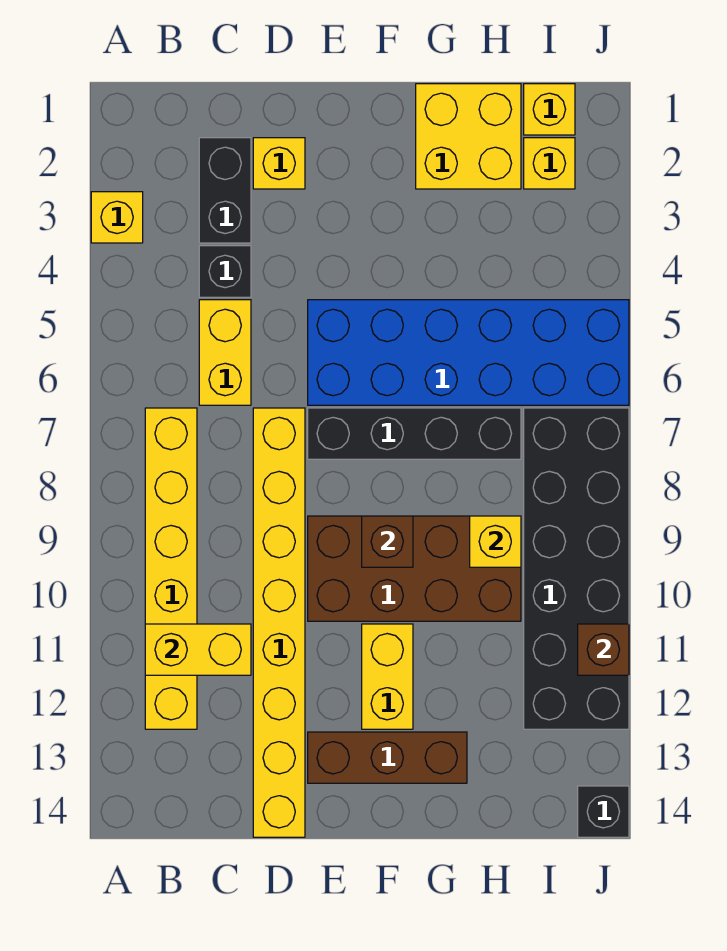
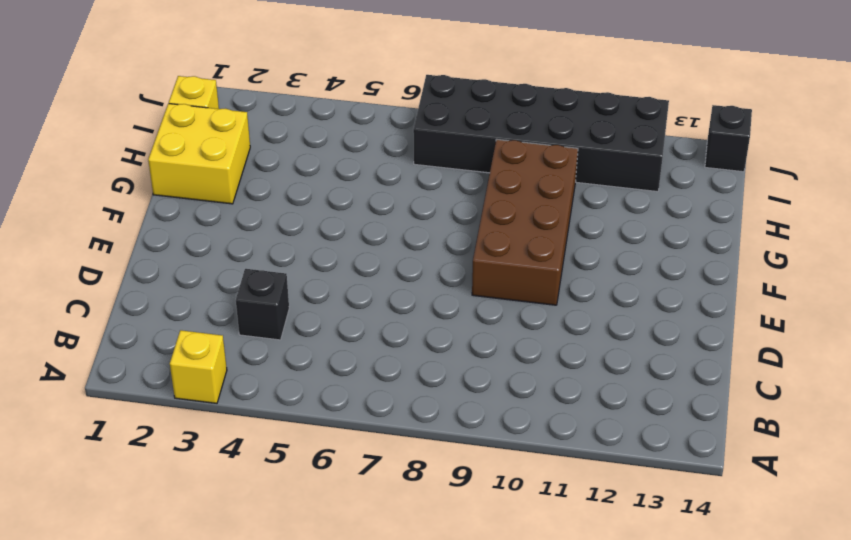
none -> yellow 1x6 brick [145,408,197,729]
none -> black 1x2 brick [199,138,251,243]
none -> yellow 1x2 brick [199,300,251,405]

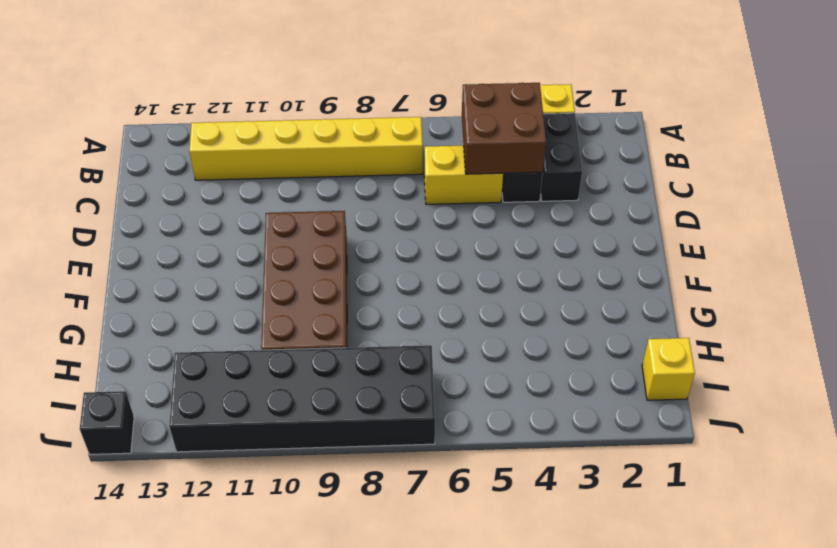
black 1x2 brick [541,113,582,201] -> black 1x2 brick turned to [199,138,251,243]
brown 2x2 brick [462,83,546,174] -> none
none -> yellow 1x1 brick [253,138,305,189]
none -> yellow 1x8 brick [253,408,305,837]
none -> blue 2x6 brick [308,300,629,405]

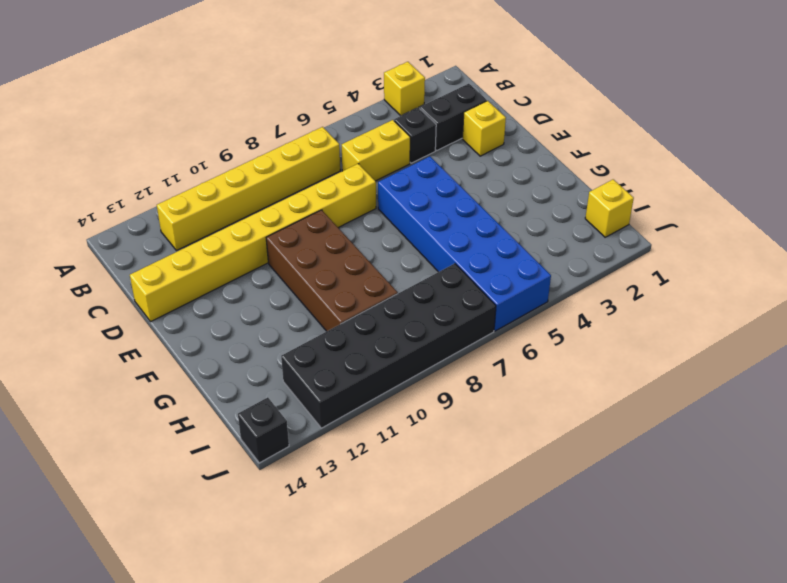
none -> black 1x4 brick [308,408,521,459]
none -> brown 1x3 brick [308,732,467,783]
none -> yellow 1x2 brick [362,624,413,729]

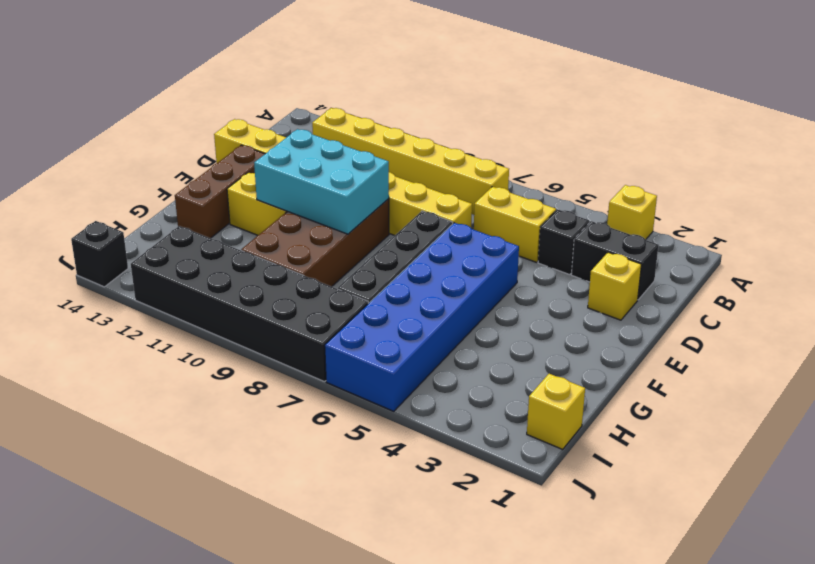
cyan 2x3 brick [254,129,389,234] -> brown 1x1 brick [362,516,413,567]
none -> yellow 2x2 brick [416,84,521,189]
none -> yellow 1x1 brick [524,138,575,189]
none -> yellow 1x2 brick [145,624,251,675]

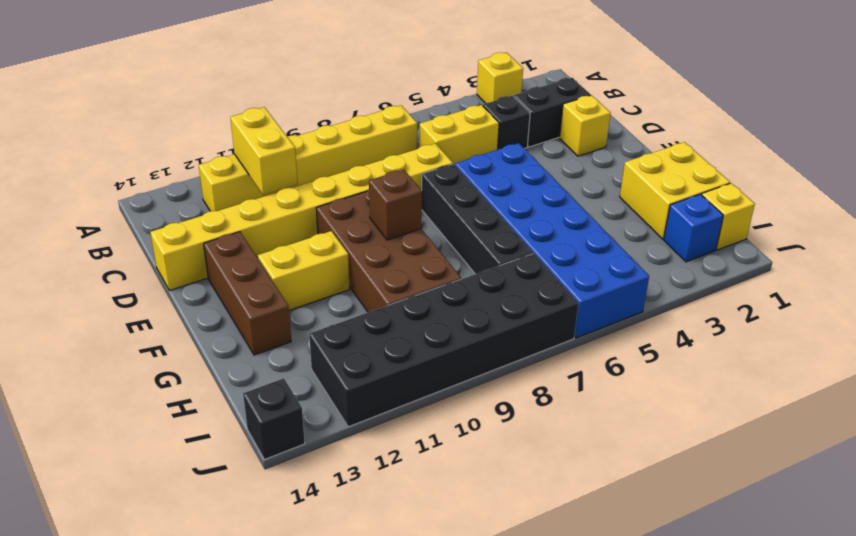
blue 1x1 brick [664,194,723,262] -> yellow 1x1 brick [524,138,575,189]
none -> yellow 1x1 brick [470,516,521,567]
none -> brown 1x1 brick [578,624,629,675]

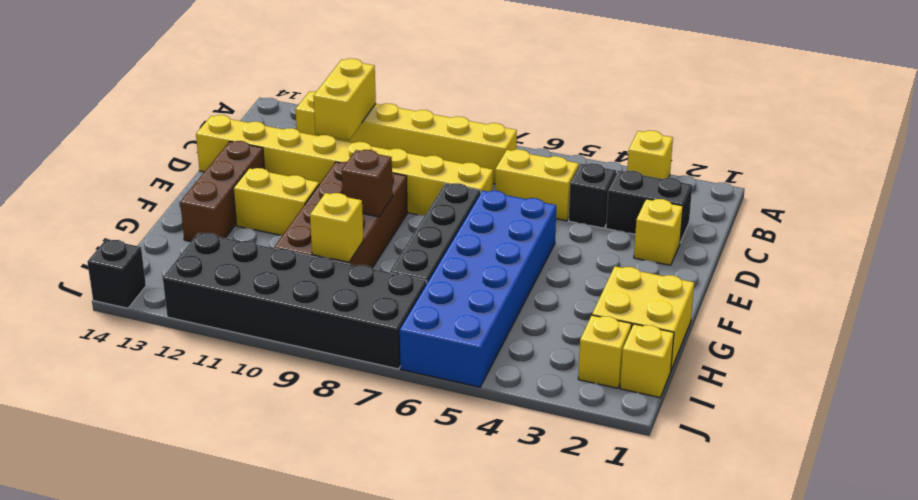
none -> brown 1x1 brick [578,624,629,675]

